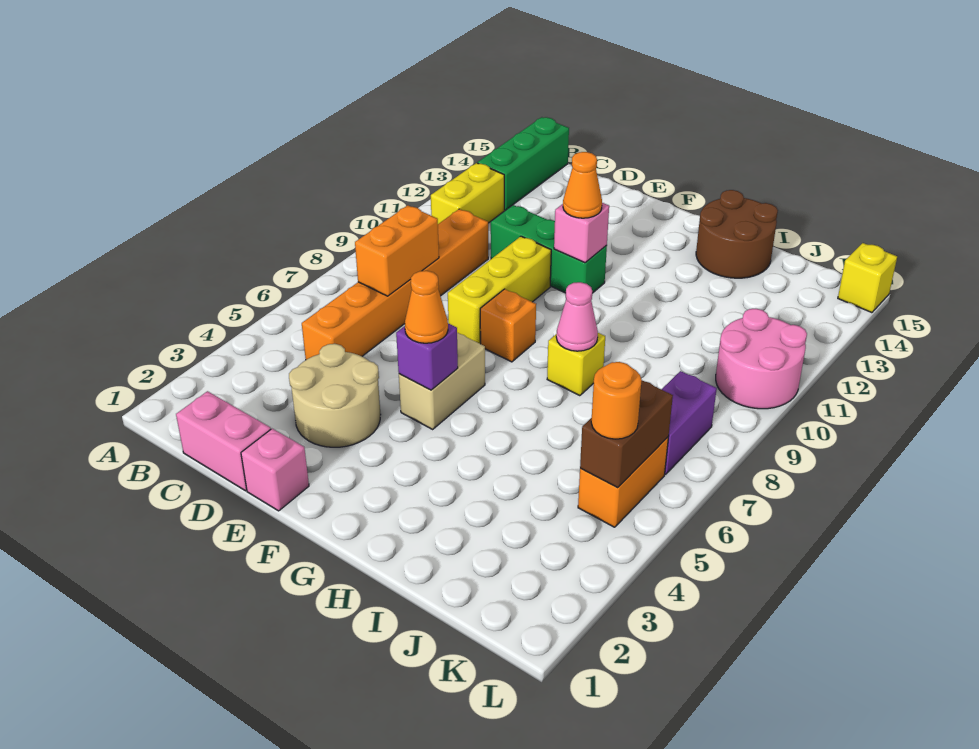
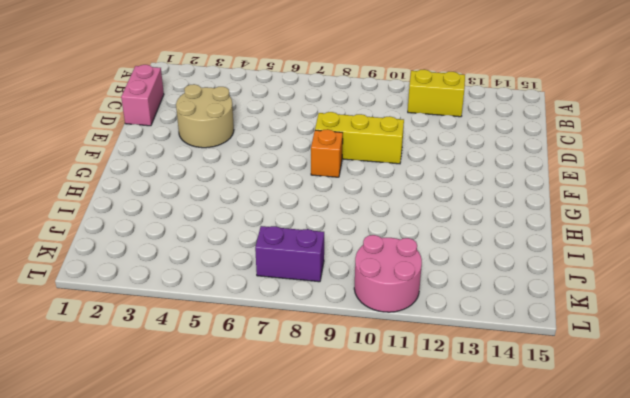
none -> green 1x3 brick [477,117,569,210]
none -> orange 1x6 brick [302,209,488,360]
none -> green 1x3 brick [491,205,607,293]

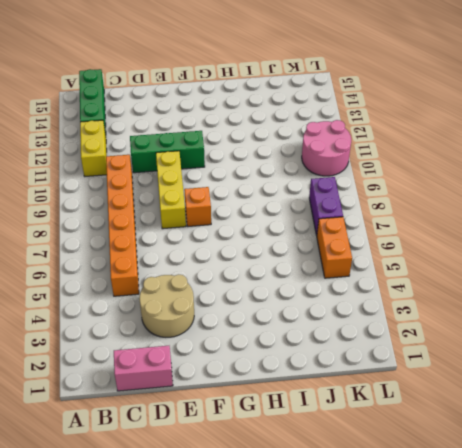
none -> pink 1x1 brick [241,429,309,511]
none -> tan 1x2 brick [399,333,485,429]
none -> yellow 1x1 brick [547,333,605,396]

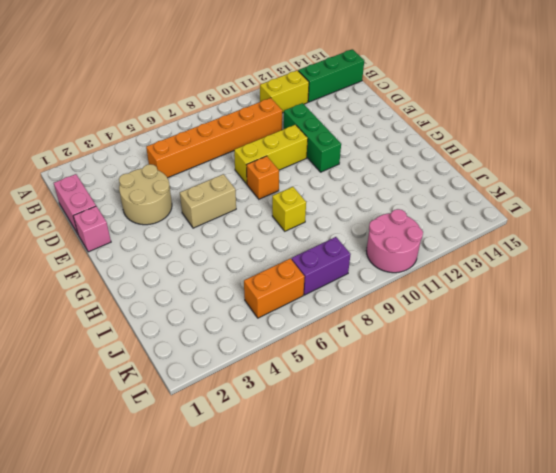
none -> brown 2x2 round brick [696,190,778,278]
none -> yellow 1x1 brick [838,243,897,313]
none -> orange 1x2 brick [355,205,439,296]

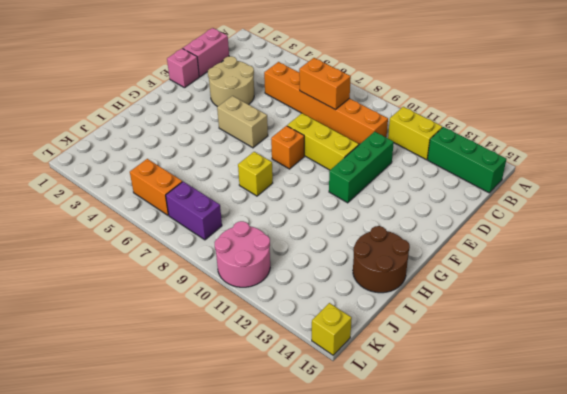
none -> purple 1x1 brick [396,323,458,390]
none -> pink 1x1 brick [554,203,609,263]
none -> pink 1x1 cone [556,282,598,351]

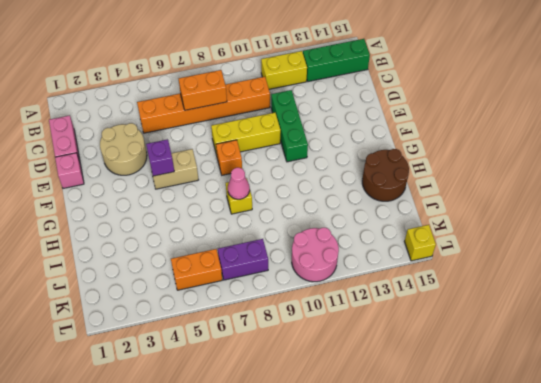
none -> pink 1x1 brick [554,203,609,263]
none -> brown 1x2 brick [580,381,673,488]
none -> orange 1x1 cone [405,271,448,343]

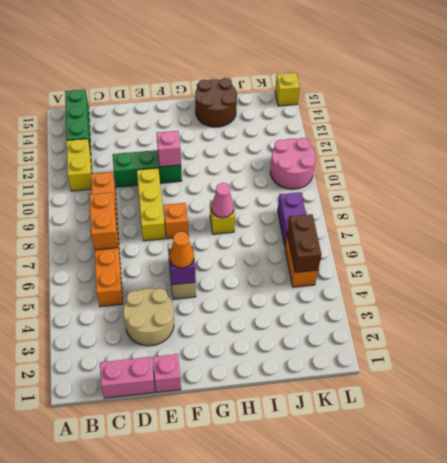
none -> orange 1x1 cone [563,152,602,218]
none -> orange 1x1 round brick [591,362,642,439]

